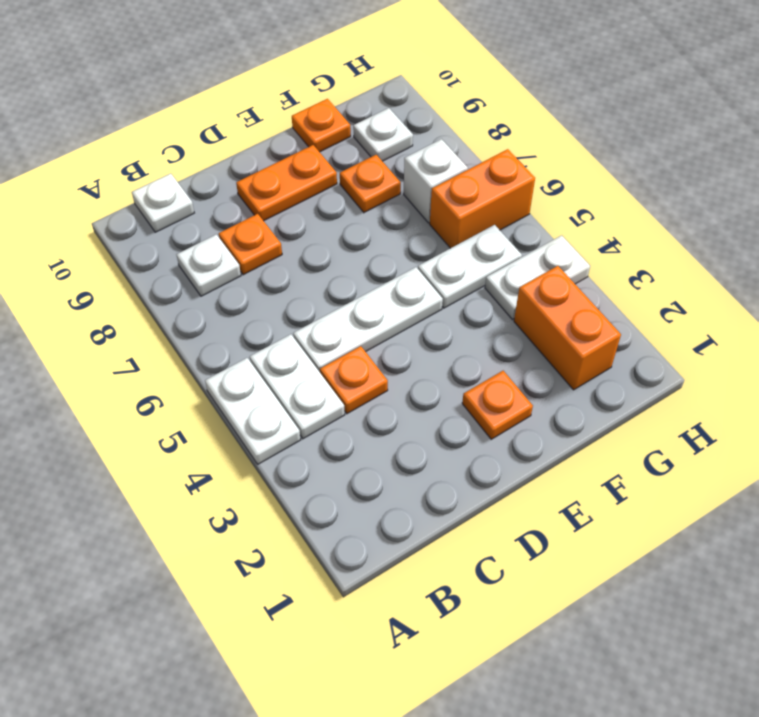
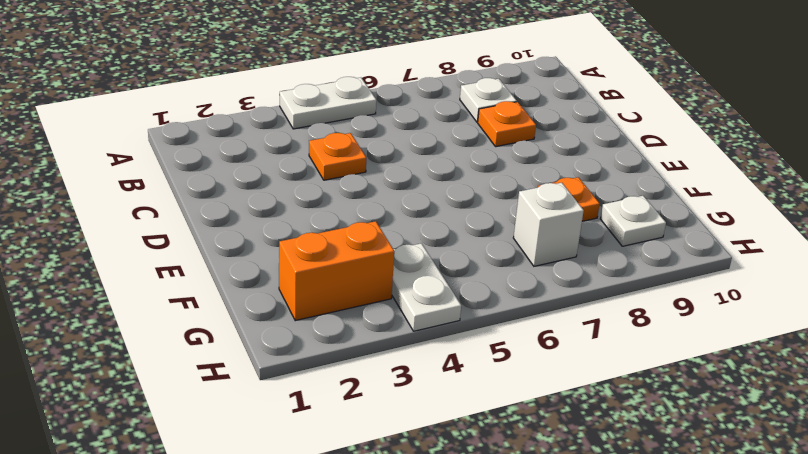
none -> white 1x2 plate [250,334,345,439]
none -> white 1x1 plate [132,173,194,232]
none -> white 1x3 plate [293,267,443,372]

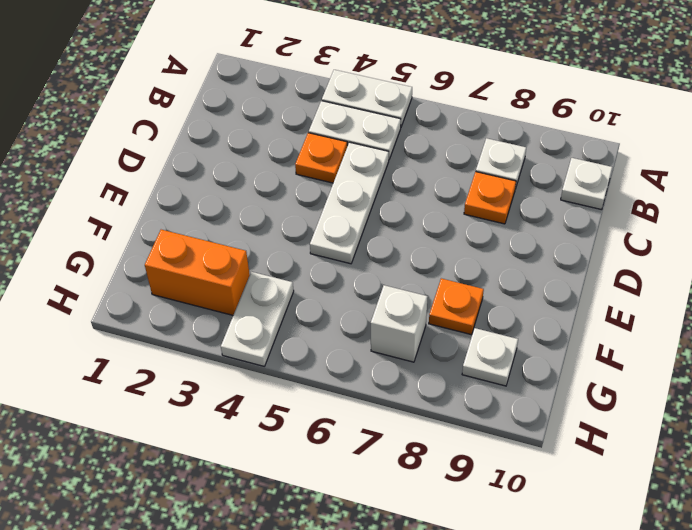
none -> orange 1x2 plate [236,145,337,221]
none -> orange 1x1 plate [462,371,533,439]
none -> white 1x2 plate [418,225,522,308]

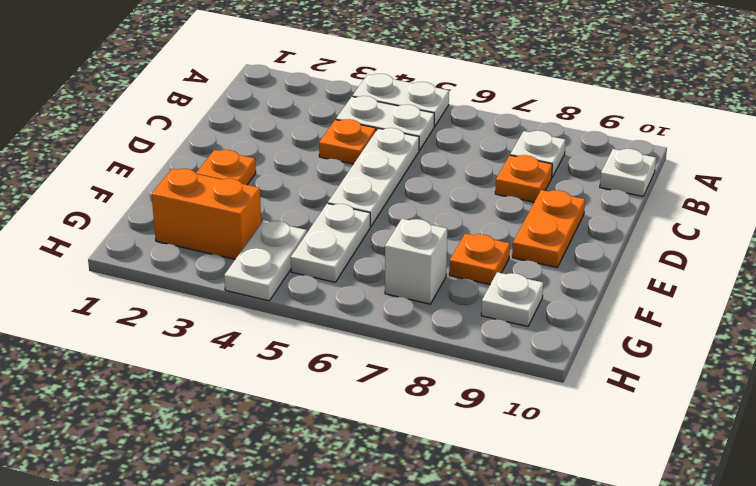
none -> orange 1x1 plate [292,99,351,152]
none -> orange 1x2 brick [430,149,535,248]

